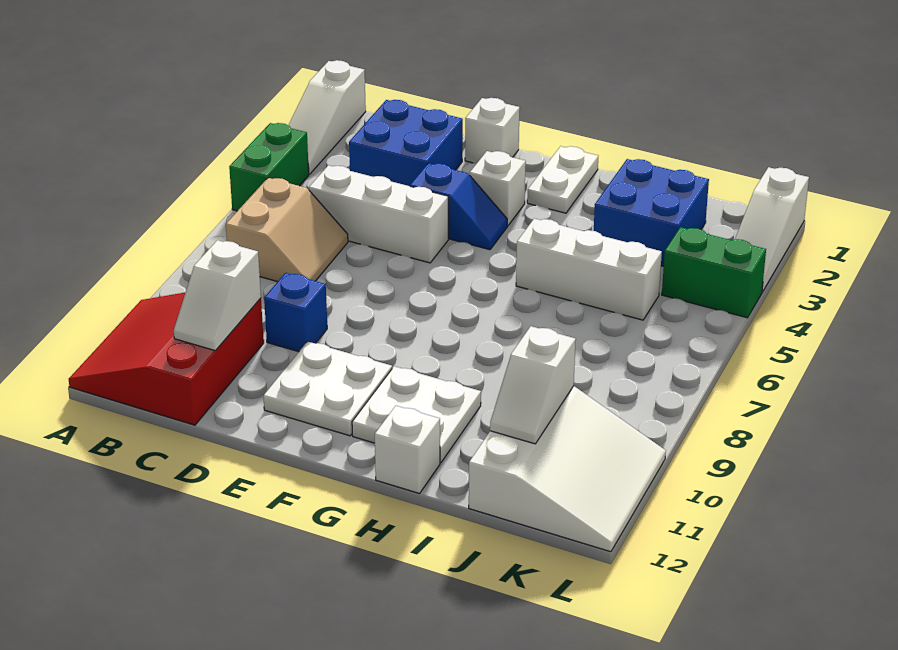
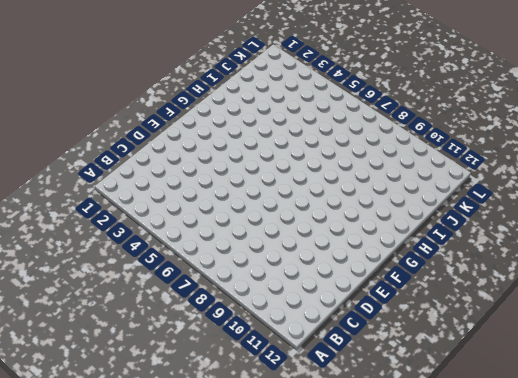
none -> white 1x3 slope [288,60,366,174]
none -> green 1x2 brick [229,123,309,211]
none -> red 3x3 slope [69,293,264,425]

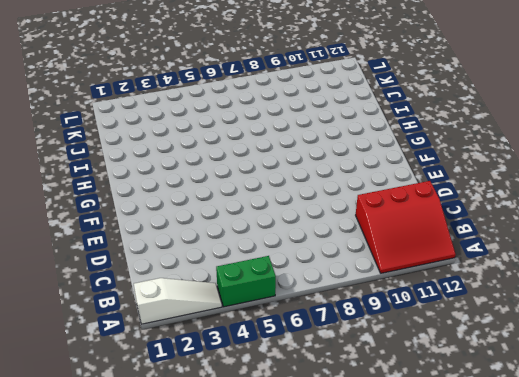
none -> tan 2x2 slope [226,178,348,282]
none -> blue 2x2 brick [349,100,463,186]
none -> white 1x3 brick [309,165,448,263]

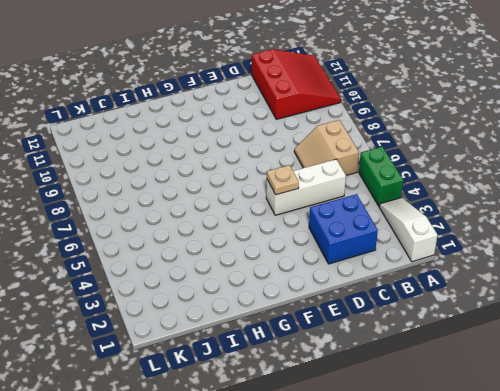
tan 1x1 plate [267,165,299,195] -> none
none -> blue 1x1 brick [264,273,327,352]
none -> white 1x1 brick [465,98,520,163]
none -> blue 1x2 slope [410,163,507,250]

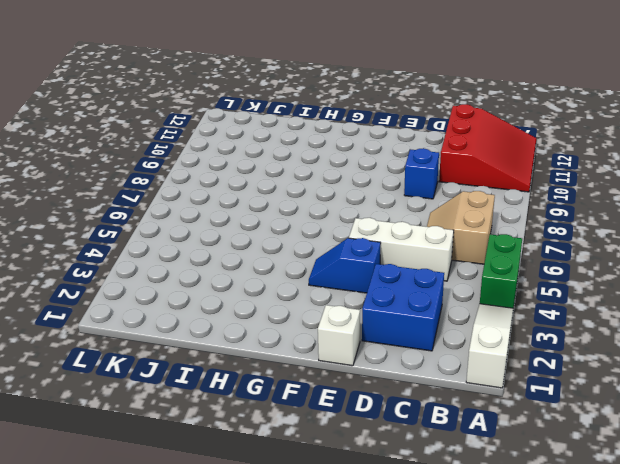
none -> white 2x2 plate [263,341,392,436]
none -> white 1x1 brick [470,151,526,226]
none -> white 1x2 plate [527,146,598,213]

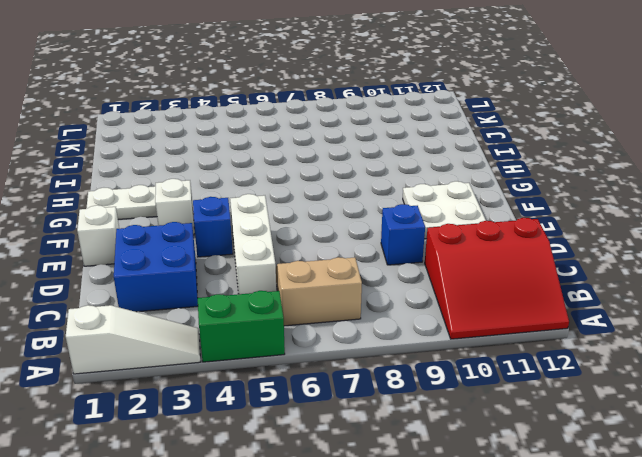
none -> white 2x2 plate [352,366,481,463]
none -> white 1x3 brick [516,218,662,320]
none -> white 1x1 brick [375,406,440,494]

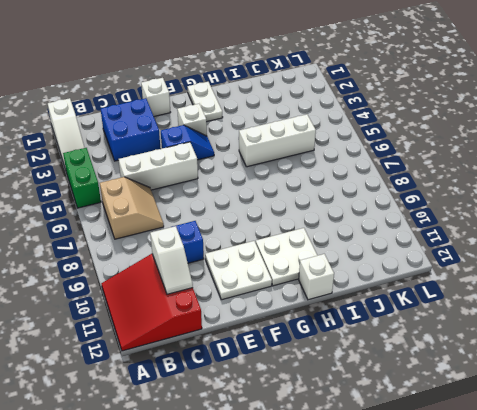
none -> blue 2x2 brick [594,159,709,267]
none -> white 3x3 slope [469,386,666,552]
none -> green 1x2 brick [662,227,766,318]

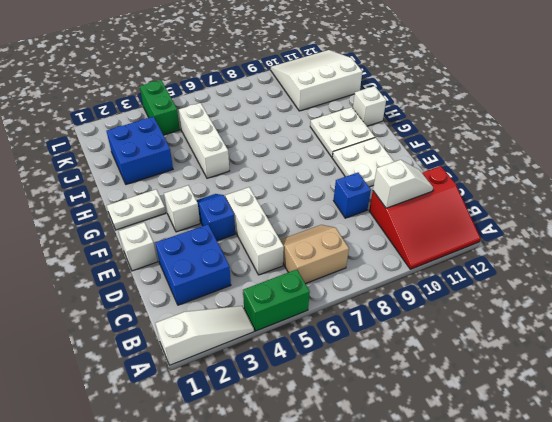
none -> white 1x3 slope [735,167,809,292]
none -> white 1x2 slope [490,326,576,444]

